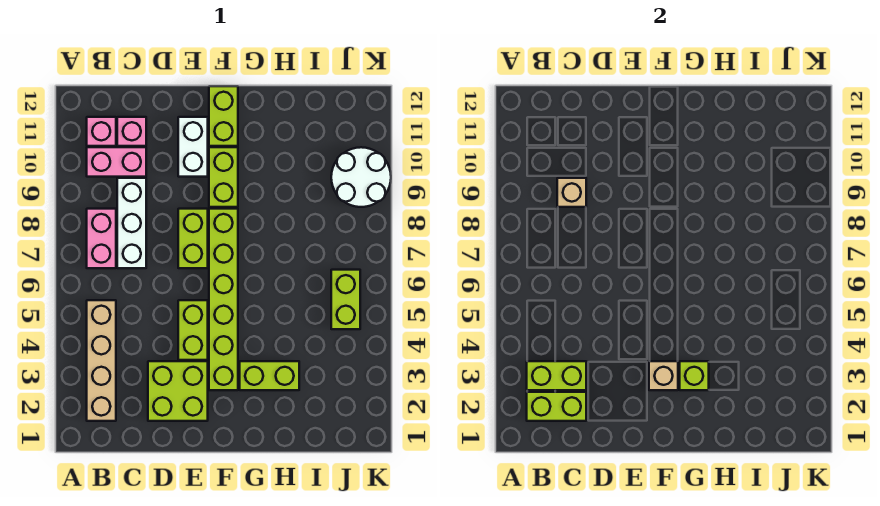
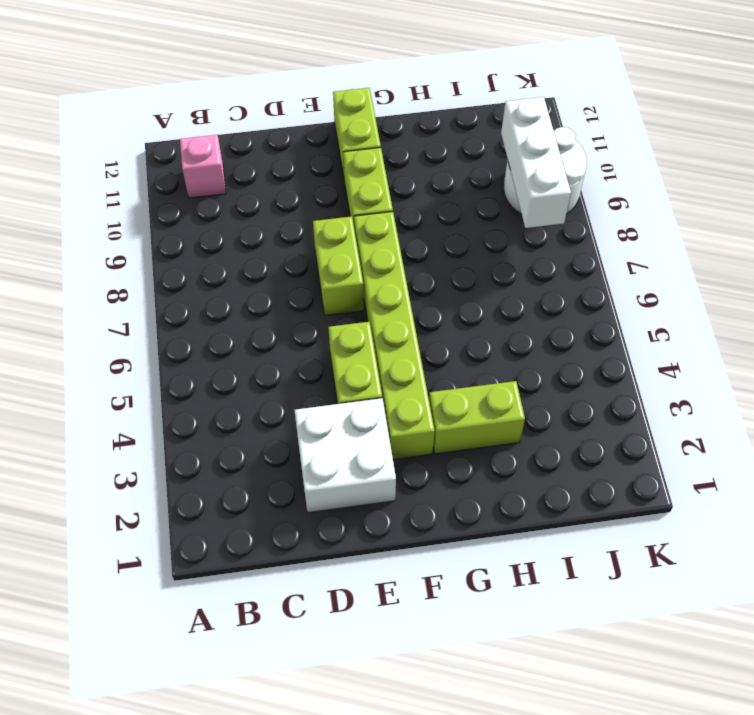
white 2x2 brick [294,398,396,513] -> lime 2x2 brick [148,361,208,421]
white 1x3 brick [501,97,571,228] -> white 1x3 brick moved to [117,178,146,268]
none -> tan 1x4 brick [87,300,116,421]
none -> pink 1x2 brick [87,209,116,268]
none -> pink 1x2 brick [87,147,146,177]

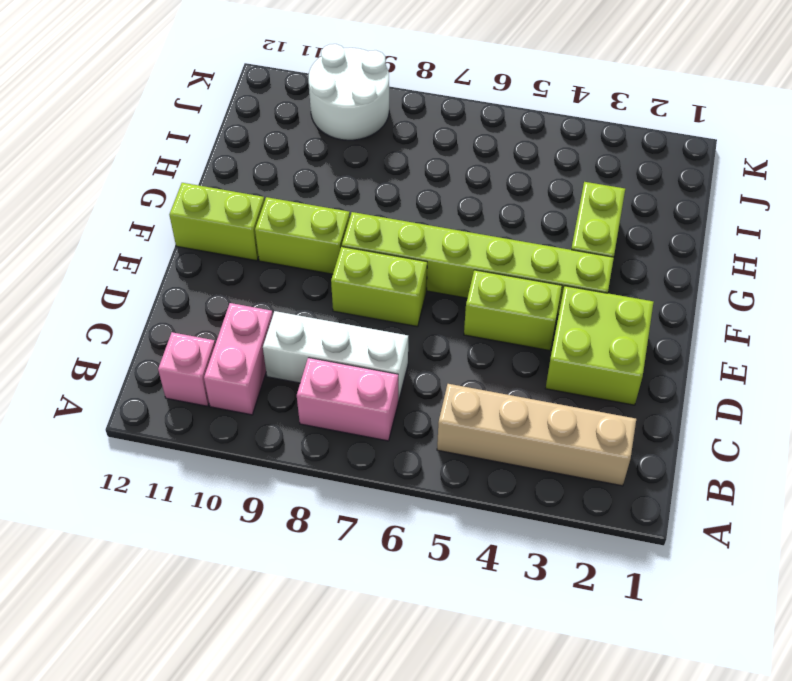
none -> pink 1x1 brick [117,117,146,146]
none -> white 1x2 brick [178,117,208,177]
none -> lime 1x2 brick [331,270,360,329]

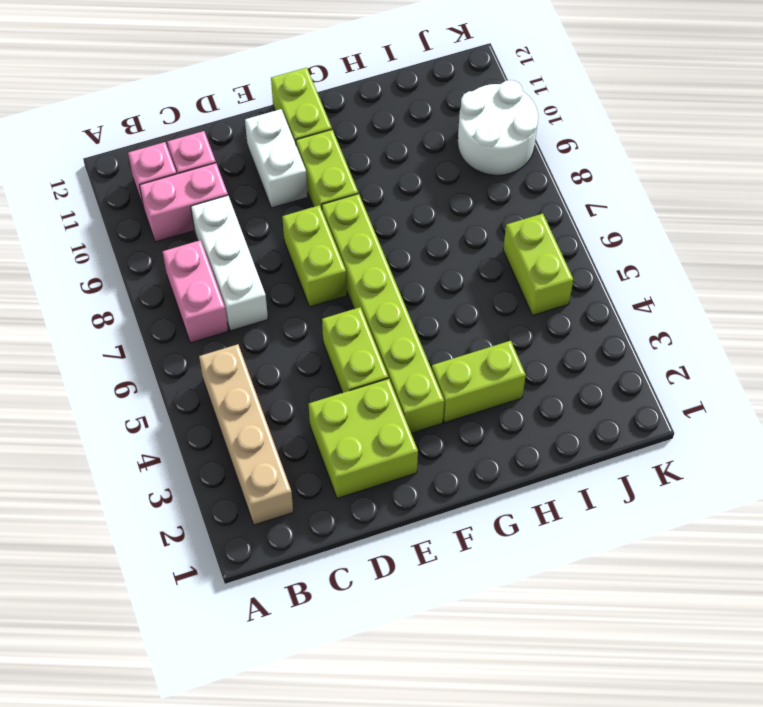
none -> lime 1x2 brick [527,392,586,421]
none -> lime 1x2 brick [527,361,586,390]
none -> tan 1x1 brick [557,178,586,207]

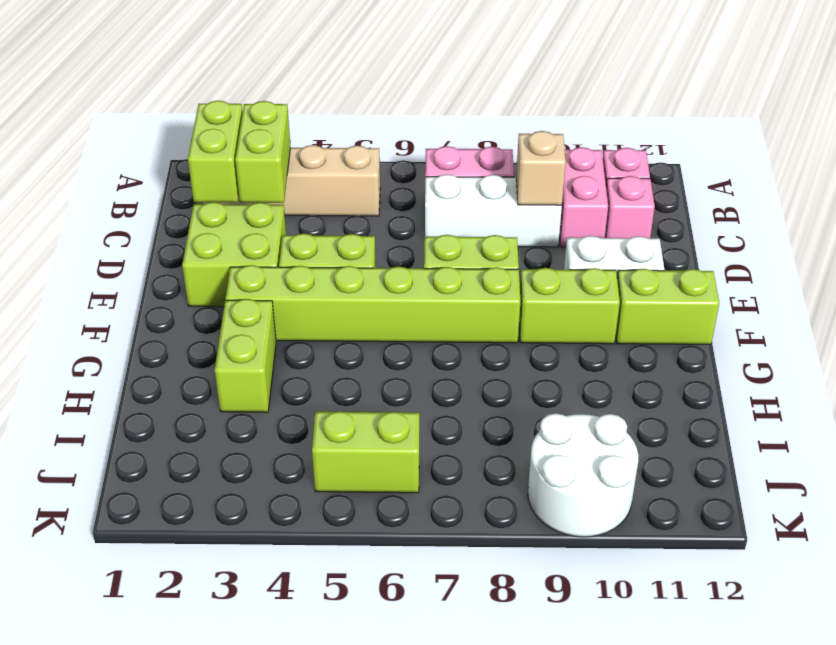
none -> tan 1x1 brick [649,361,678,390]
none -> lime 1x1 brick [680,361,709,390]

